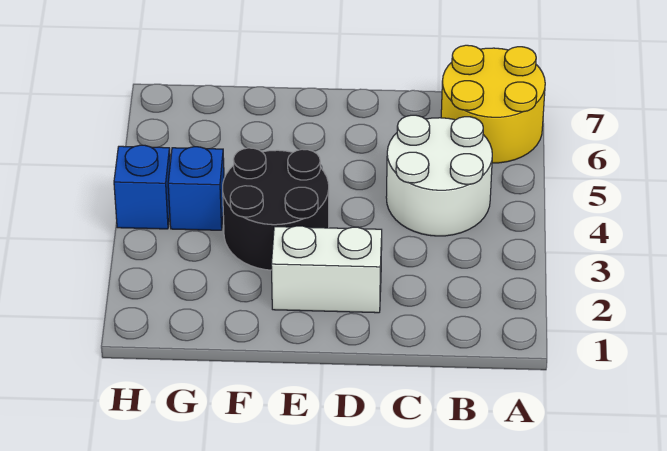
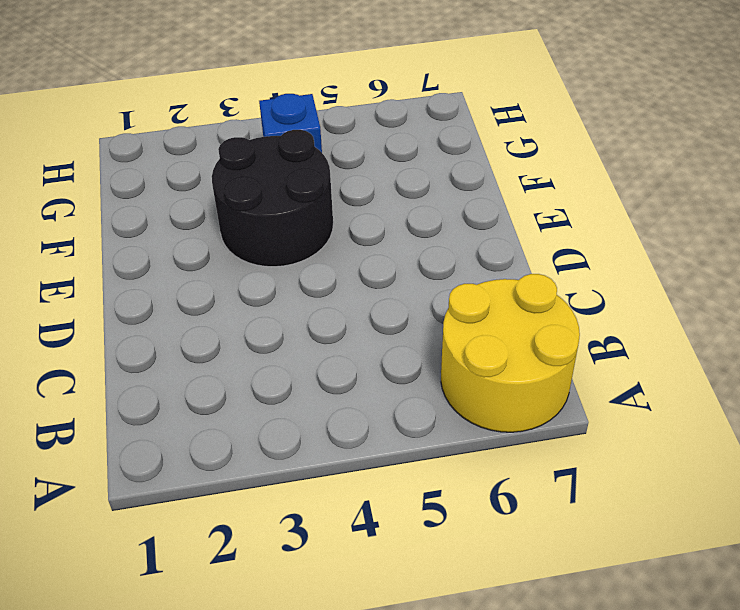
none -> white 2x2 round brick [386,115,492,236]
none -> white 1x2 brick [271,226,382,313]

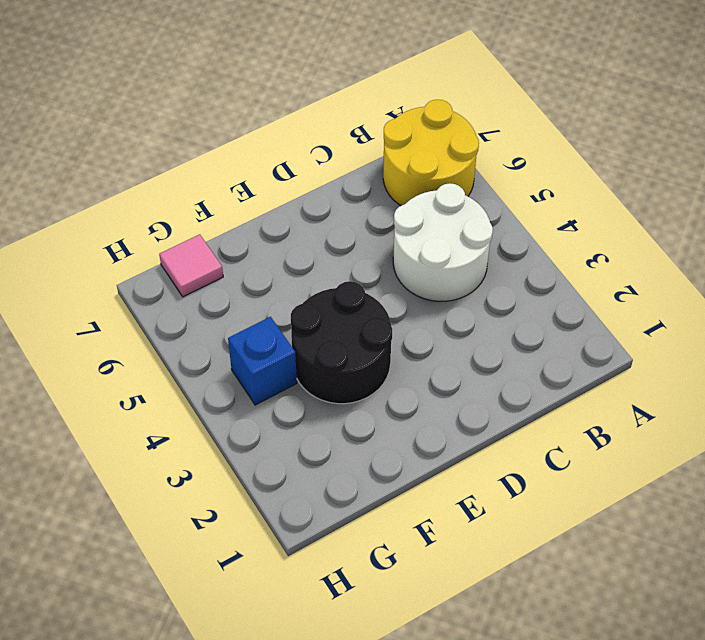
pink 1x1 tile [159,234,223,297] -> none
none -> white 1x2 brick [271,226,382,313]
none -> blue 1x1 brick [114,145,170,229]

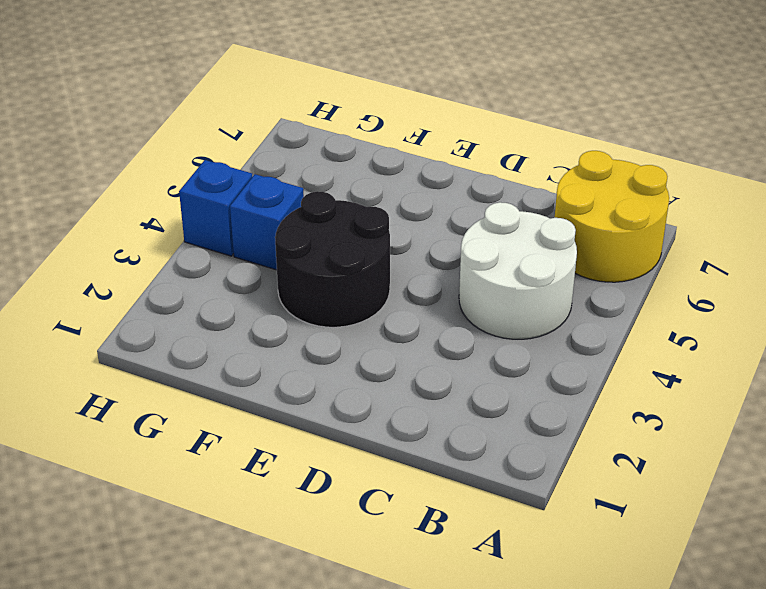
none -> white 1x2 brick [271,226,382,313]

